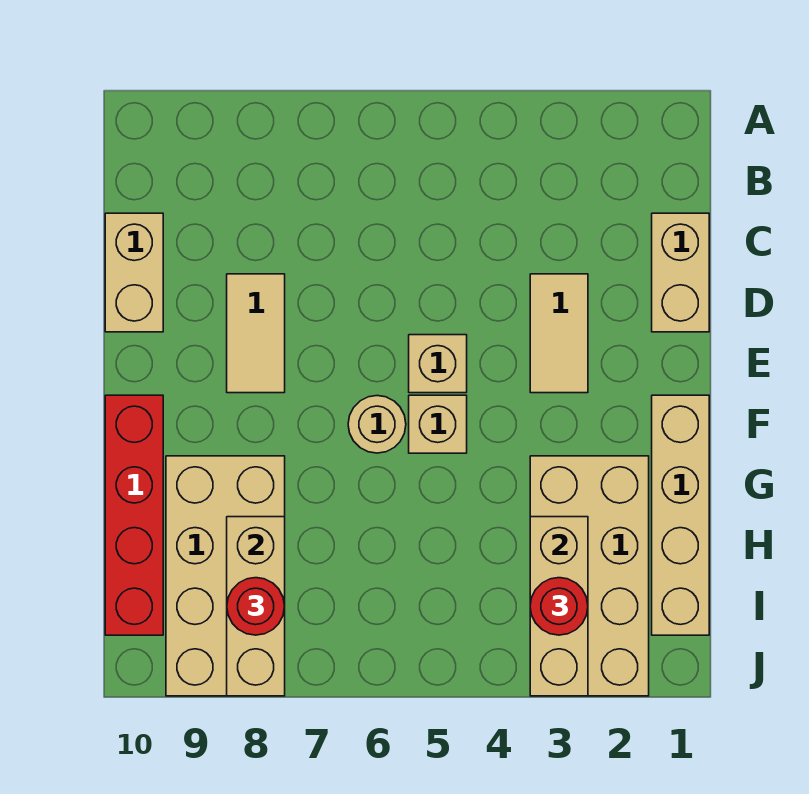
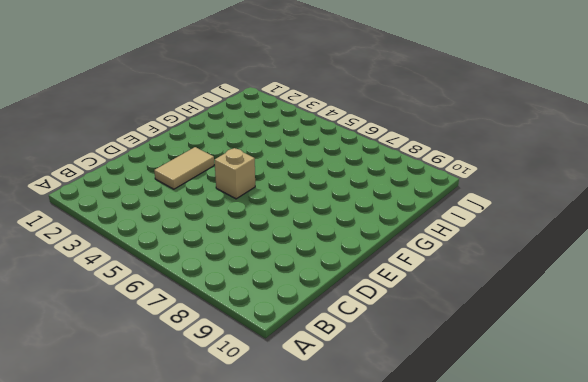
none -> tan 1x2 brick [652,213,709,332]
none -> tan 1x2 brick [105,213,163,332]
none -> tan 1x2 tile [227,274,285,393]

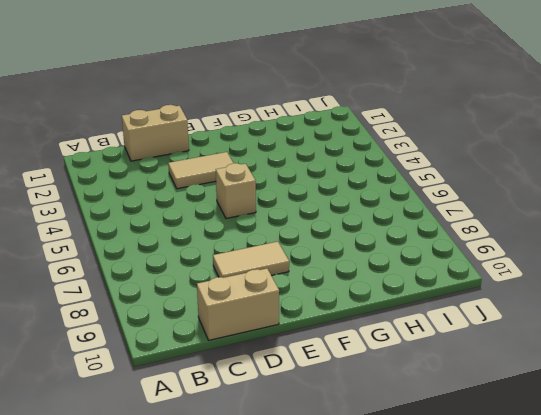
none -> tan 1x4 brick [652,395,709,635]
none -> tan 1x1 brick [409,395,467,453]
none -> tan 1x1 round brick [348,396,406,453]

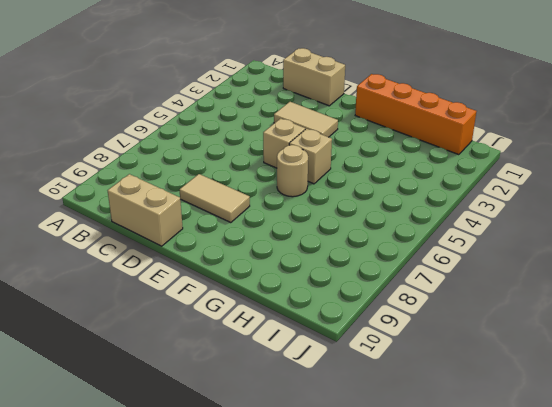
orange 1x4 brick [355,74,477,155] -> tan 1x4 brick [652,395,709,635]
none -> red 1x4 brick [105,395,163,635]
none -> tan 2x4 brick [530,456,649,696]
none -> tan 2x4 brick [166,456,285,696]

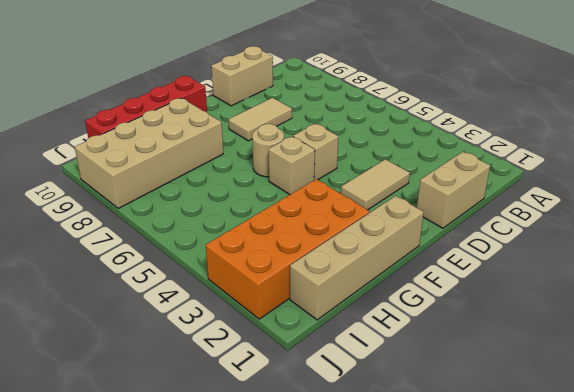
orange 2x4 brick [206,179,370,319] -> tan 2x4 brick [530,456,649,696]
none -> tan 1x3 brick [530,517,588,696]
none -> tan 1x3 brick [227,517,285,696]
none -> red 1x1 round brick [530,578,588,635]

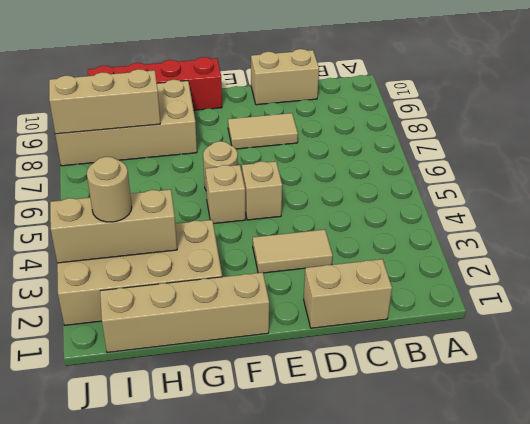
tan 1x1 round brick [87,157,132,222] -> red 1x1 round brick [530,578,588,635]
none -> red 1x1 round brick [227,578,285,635]

